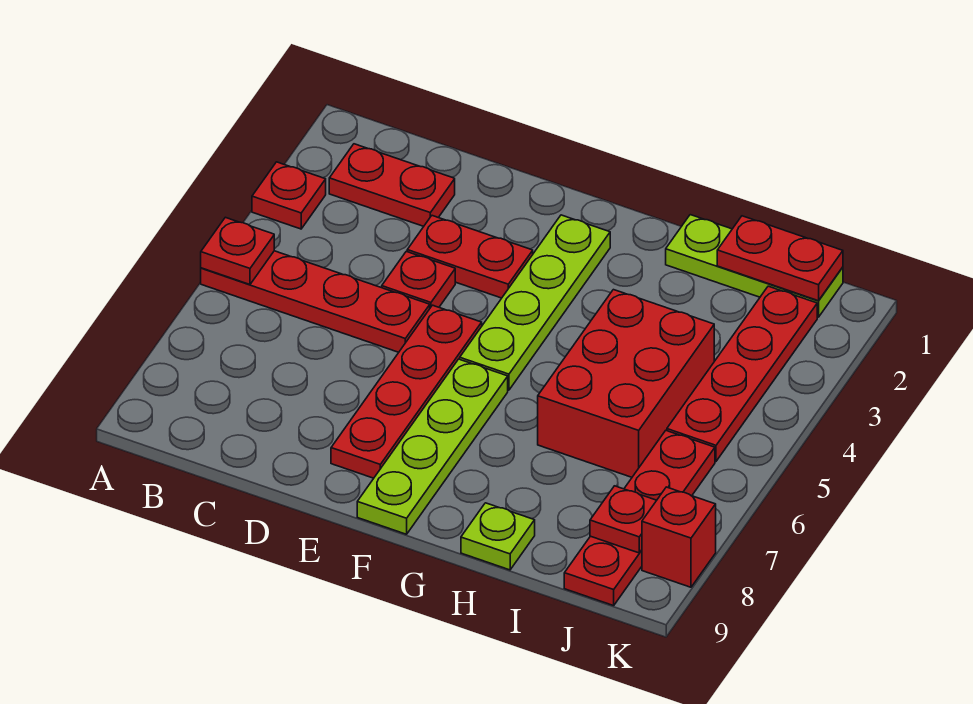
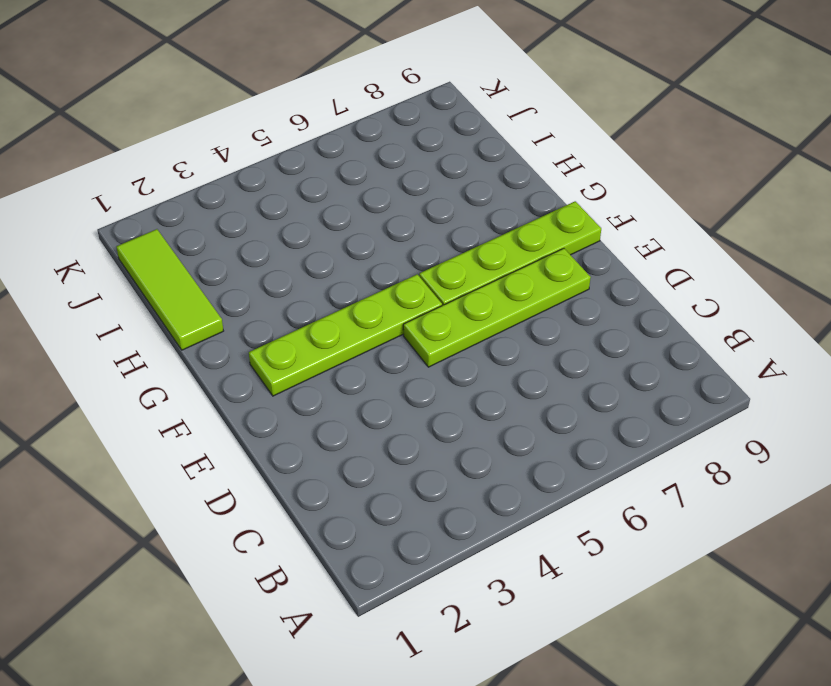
lime 1x4 plate [403,248,591,367] -> red 1x4 plate [331,305,482,478]
lime 1x3 tile [116,229,223,350] -> lime 1x3 plate [666,215,843,317]
none -> red 1x1 plate [252,162,326,229]
none -> red 1x4 plate [201,251,430,352]
none -> red 1x2 plate [329,144,455,226]

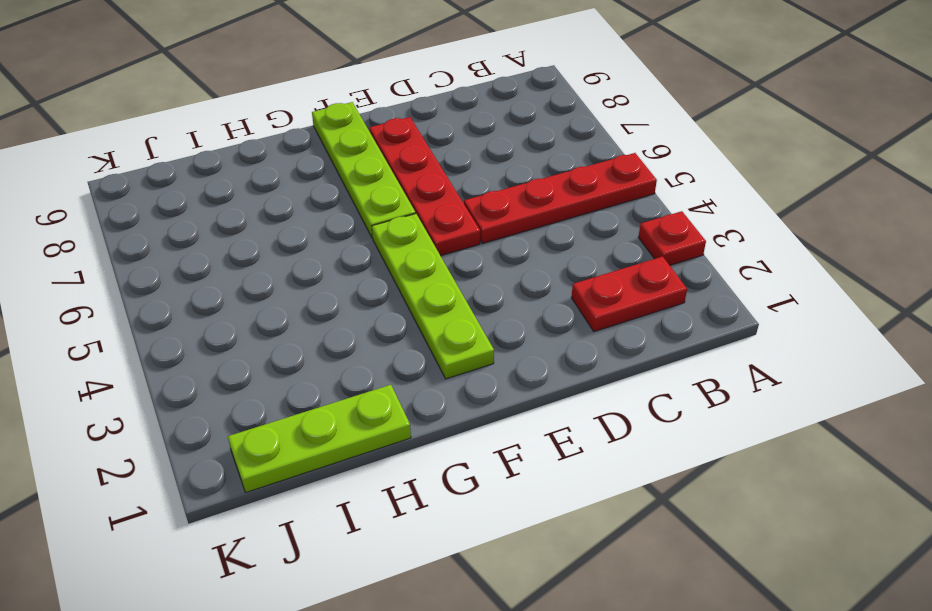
none -> red 1x2 plate [407,216,533,298]
none -> red 1x1 plate [382,251,455,308]
none -> red 2x3 brick [538,290,714,477]

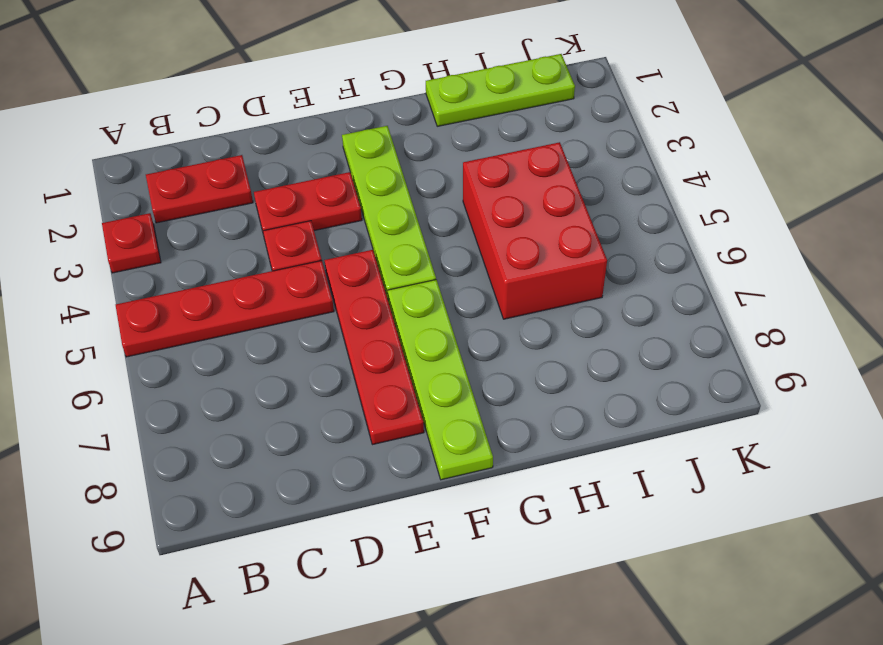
none -> lime 1x1 plate [461,503,535,570]
none -> red 1x4 plate [667,286,817,461]
none -> red 1x4 plate [564,431,715,606]

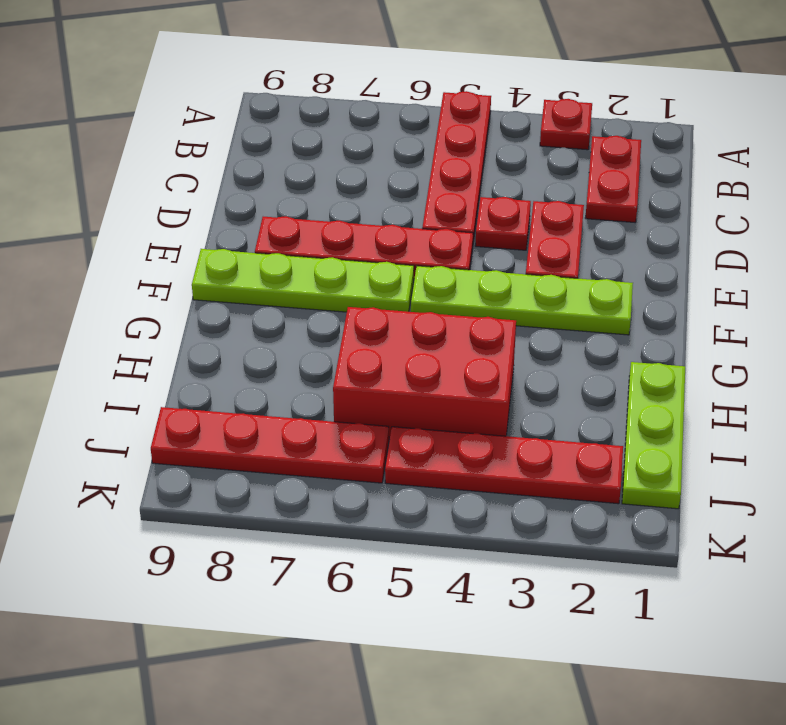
none -> lime 1x1 plate [461,503,535,570]
none -> red 1x1 brick [642,487,716,587]
none -> red 1x1 plate [201,217,274,284]

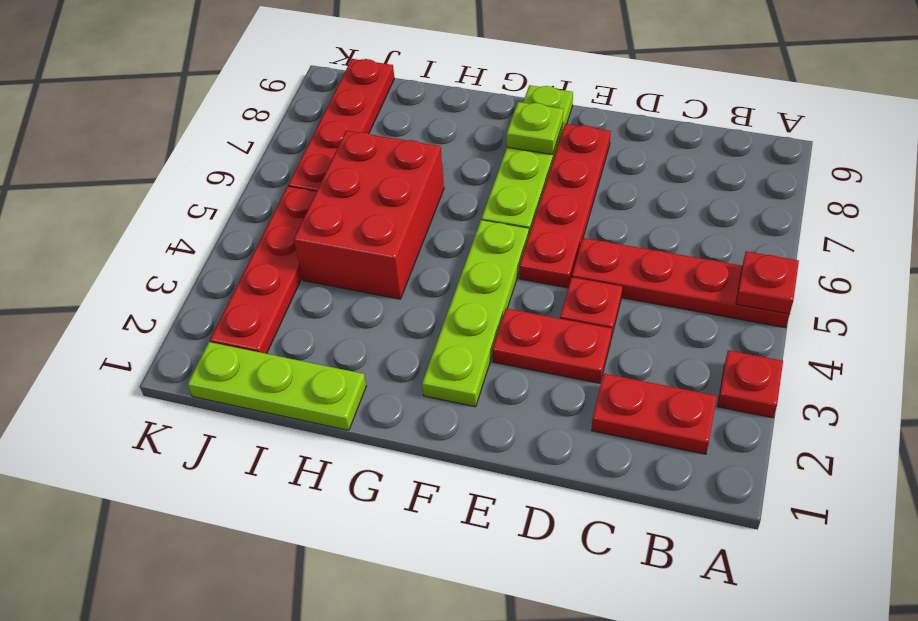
lime 1x1 plate [507,102,563,155] -> lime 1x1 plate moved to [461,503,535,570]
none -> red 1x1 brick [642,487,716,587]
none -> red 1x2 plate [717,216,843,301]
none -> red 1x1 plate [590,486,657,553]

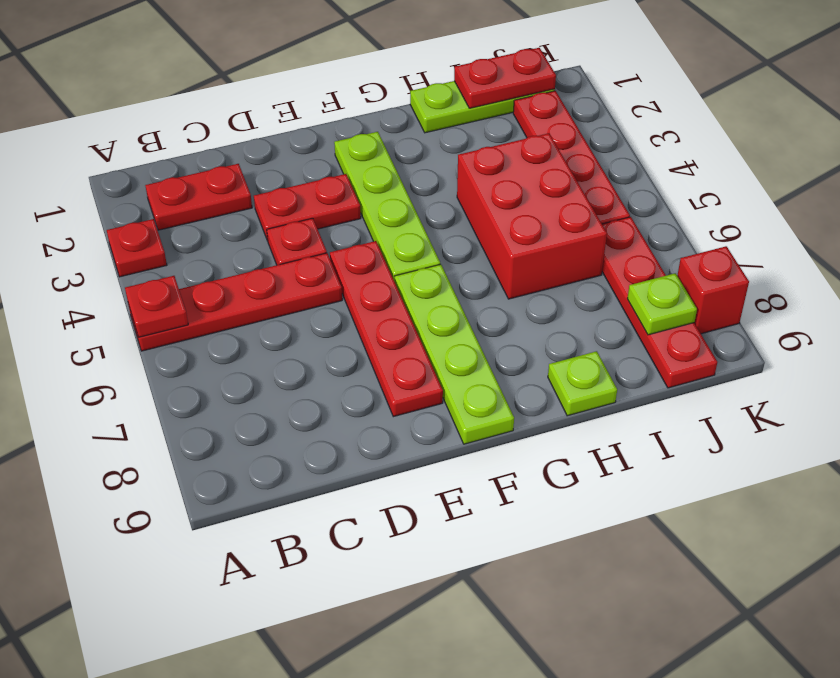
lime 1x1 plate [627,273,697,335] -> red 1x1 plate [590,486,657,553]

